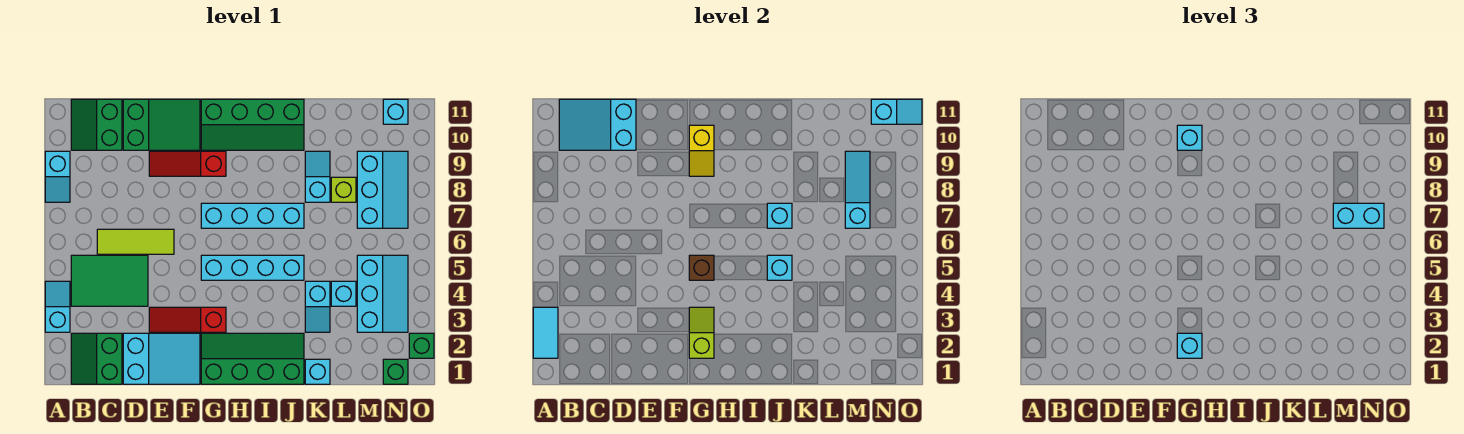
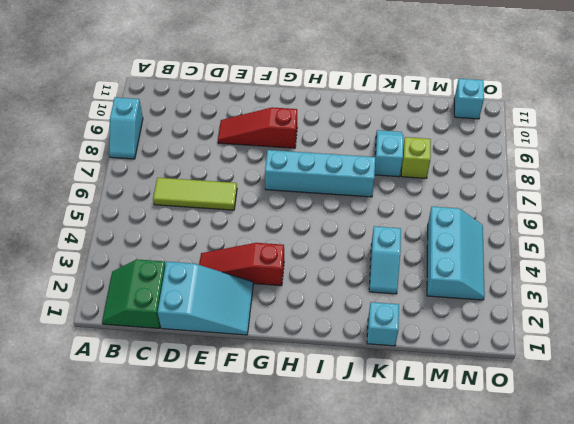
none -> cyan 1x2 slope [45,281,70,332]
none -> green 2x3 tile [71,255,148,306]
none -> green 2x2 slope [71,99,122,150]
none -> green 2x3 slope [123,99,200,150]

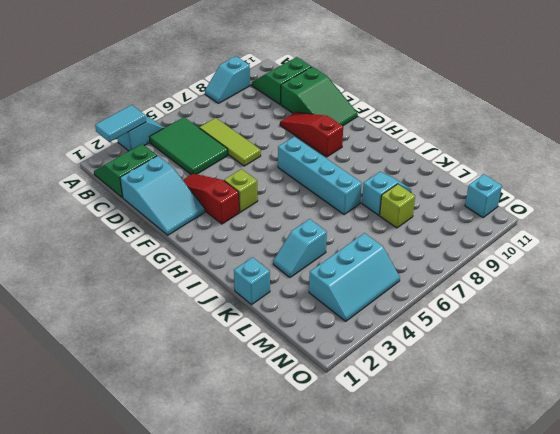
lime 1x1 brick [224,169,258,212] -> none
none -> green 2x4 slope [201,333,304,384]
none -> cyan 1x4 brick [201,255,304,280]
none -> green 2x4 slope [201,99,304,150]
none -> cyan 1x1 brick [331,281,356,306]

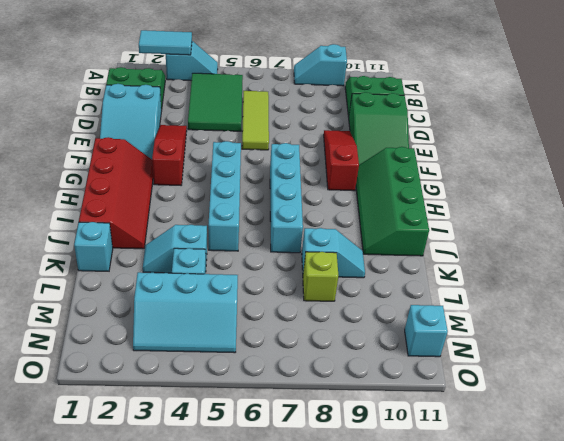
red 2x4 slope [79,137,153,249] -> green 2x4 slope [201,333,304,384]
none -> cyan 2x3 slope [357,151,408,228]
none -> green 1x1 brick [383,359,408,384]
none -> green 1x1 brick [409,333,434,358]
none -> cyan 2x3 slope [559,99,636,150]

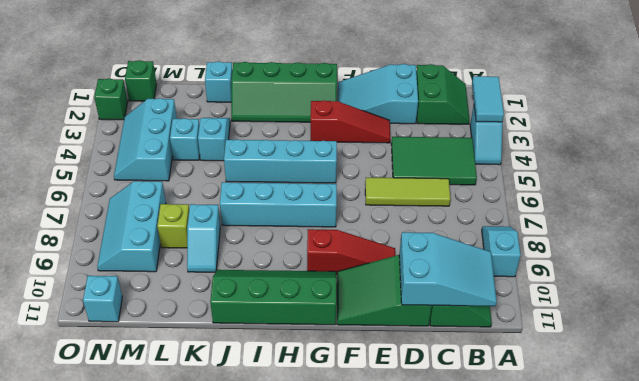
none -> lime 1x2 slope [689,307,714,358]
none -> brown 1x1 brick [689,255,714,280]
none -> yellow 1x2 slope [689,125,714,176]
none -> cyan 1x1 brick [767,255,792,280]

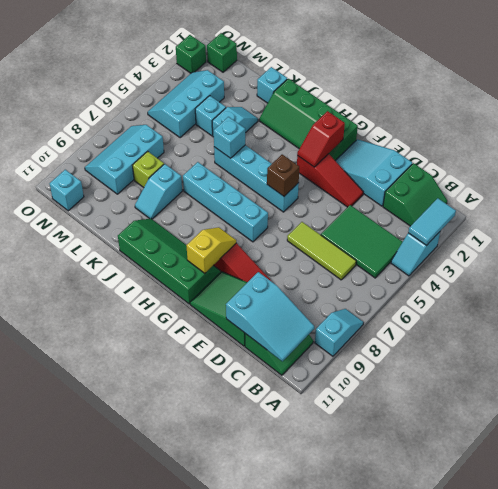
red 1x2 slope [297,111,345,167] -> lime 1x2 slope [689,307,714,358]
none -> cyan 1x1 brick [767,203,792,228]
none -> cyan 1x3 slope [845,151,870,228]
none -> cyan 1x2 slope [871,99,922,124]
none -> cyan 1x1 brick [1177,333,1202,358]

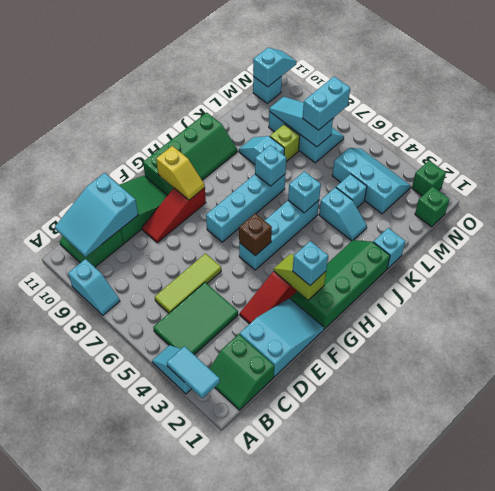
none -> cyan 1x1 brick [1177,125,1202,150]

